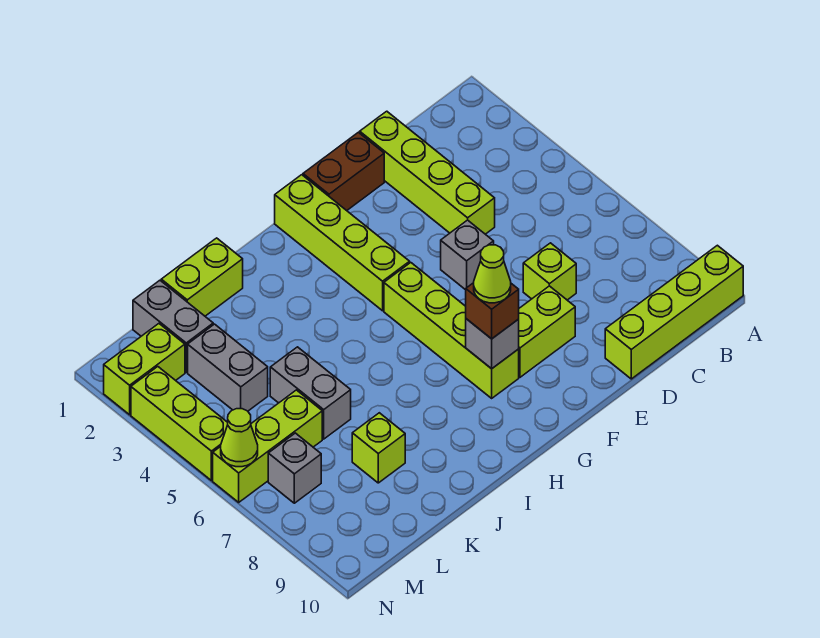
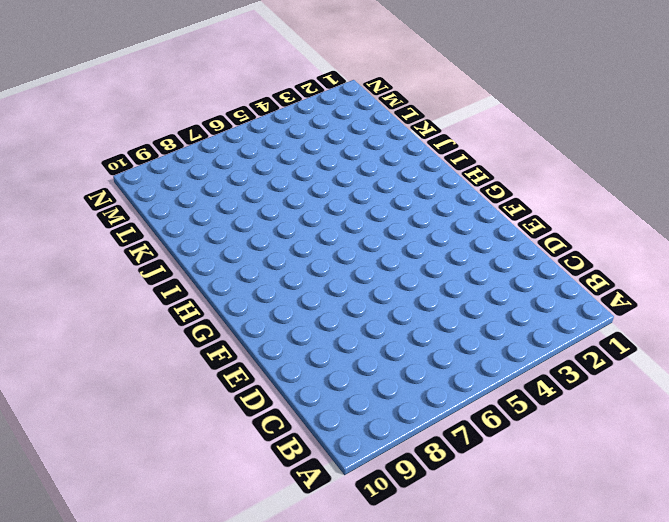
none -> lime 1x4 brick [605,245,743,379]
none -> lime 1x4 brick [360,111,495,234]
none -> lime 1x1 brick [523,243,576,300]

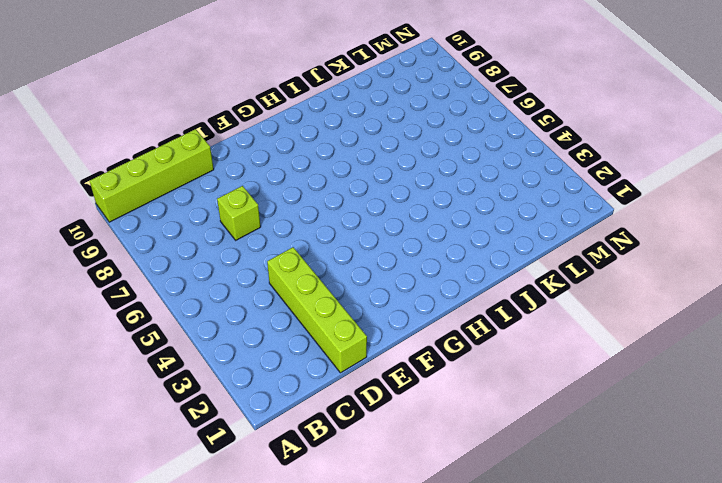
none -> brown 1x2 brick [303,132,384,211]
none -> grey 1x1 brick [441,220,494,290]
none -> lime 1x2 brick [519,286,575,377]

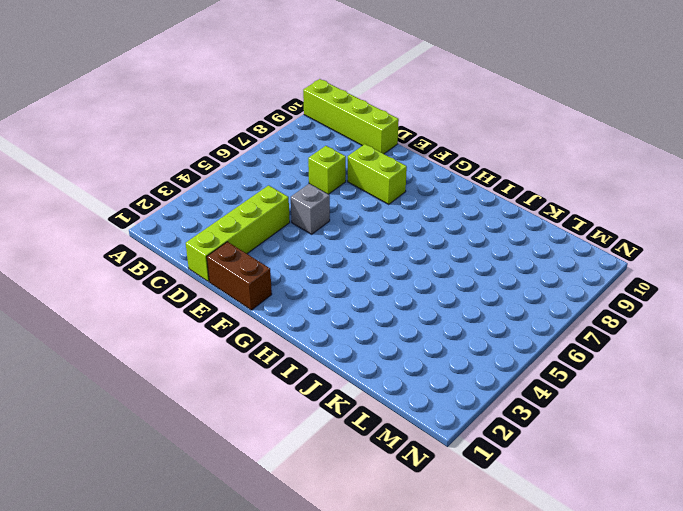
none -> lime 1x4 brick [275,175,410,311]
none -> lime 1x4 brick [384,263,519,398]
none -> lime 1x2 brick [161,238,243,316]

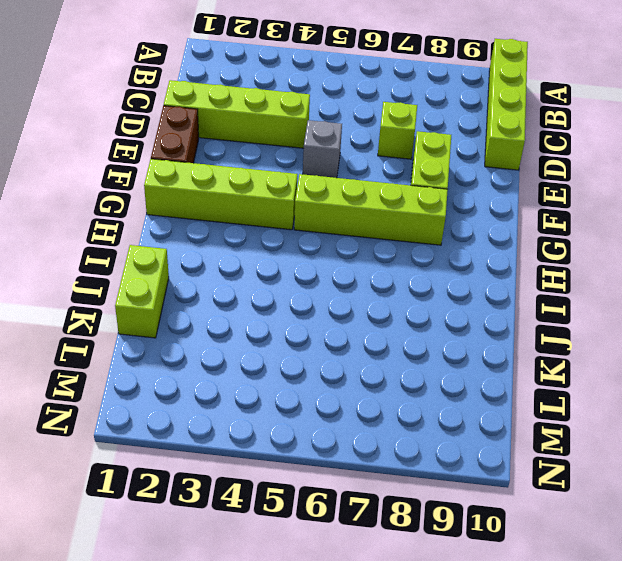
none -> grey 1x2 brick [270,347,351,439]
none -> lime 1x1 brick [352,413,405,483]
none -> grey 1x2 brick [133,280,213,372]

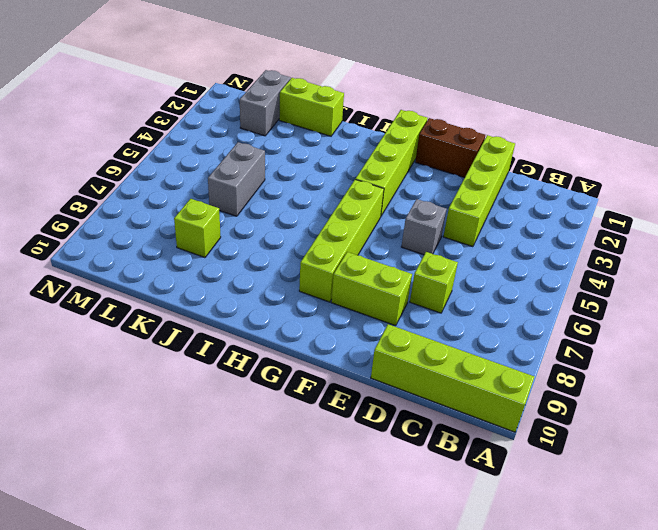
none -> grey 1x2 brick [188,324,268,411]
none -> lime 1x3 brick [213,390,322,502]
none -> lime 1x2 brick [104,324,185,415]

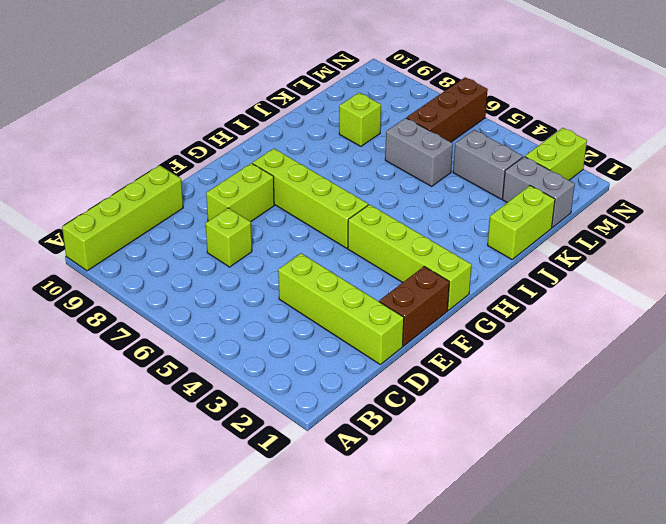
brown 1x3 brick [407,77,488,142] -> lime 1x3 brick [213,390,322,502]
none -> grey 1x1 brick [441,220,494,290]
none -> grey 1x1 brick [268,433,321,503]
none -> lime 1x3 brick [131,367,228,480]

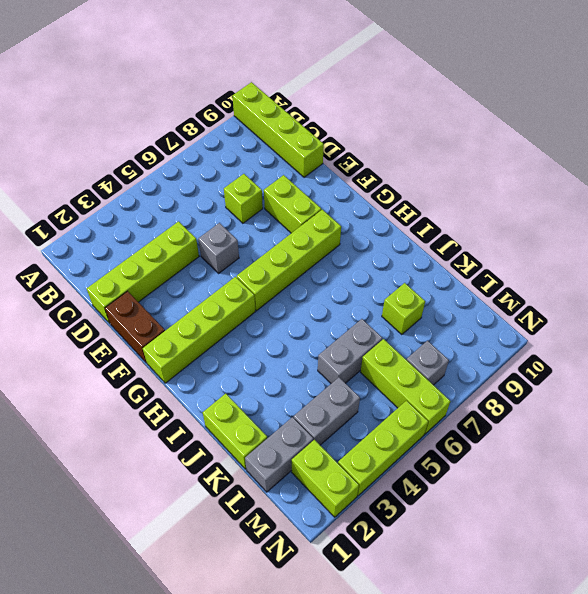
none -> grey 1x1 brick [466,319,519,369]
none -> lime 1x1 cone [221,409,258,467]
none -> brown 1x1 brick [466,283,519,339]

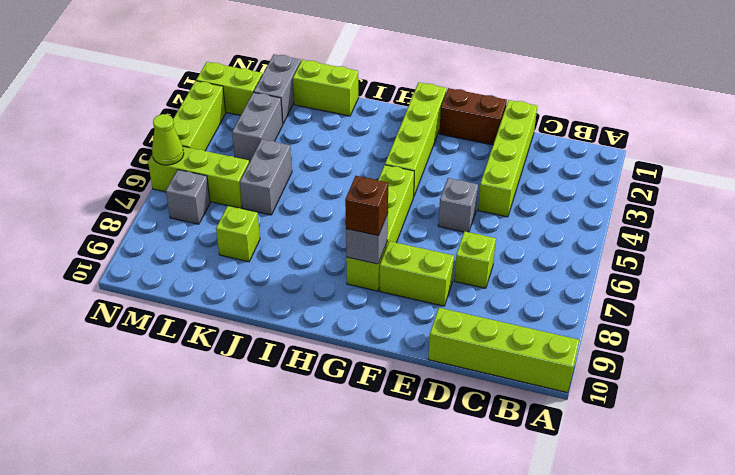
none -> lime 1x1 cone [474,245,511,303]

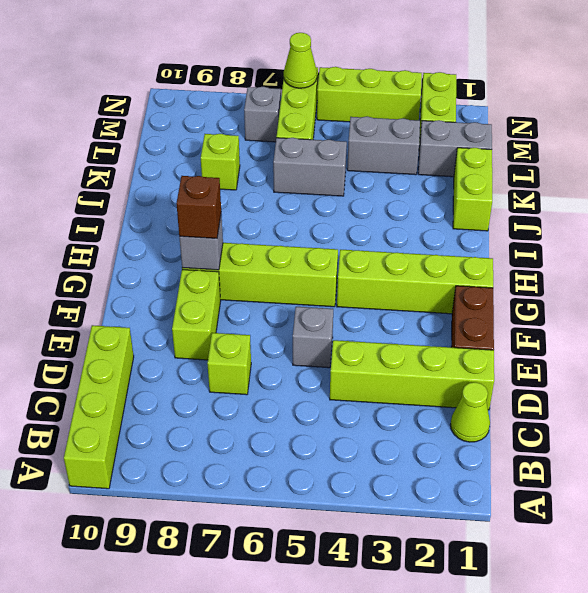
lime 1x1 cone [450,382,490,442] -> lime 1x1 cone moved to [474,245,511,303]

